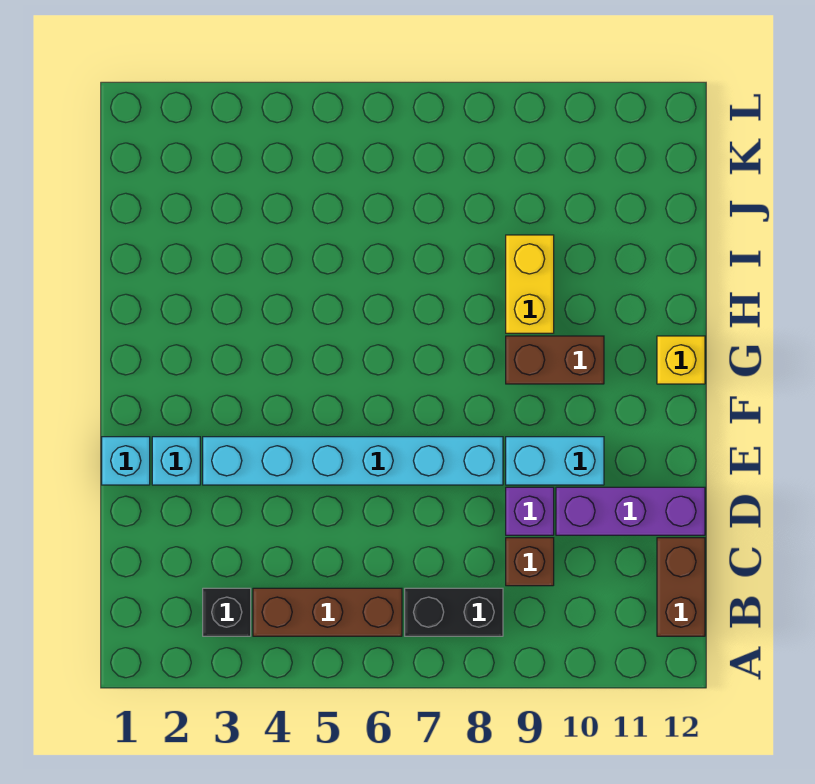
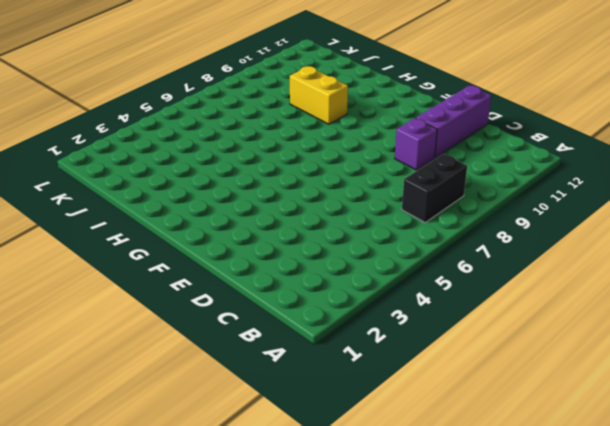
none -> black 1x1 brick [203,588,251,636]
none -> brown 1x3 brick [253,588,402,636]
none -> brown 1x2 brick [657,538,705,636]

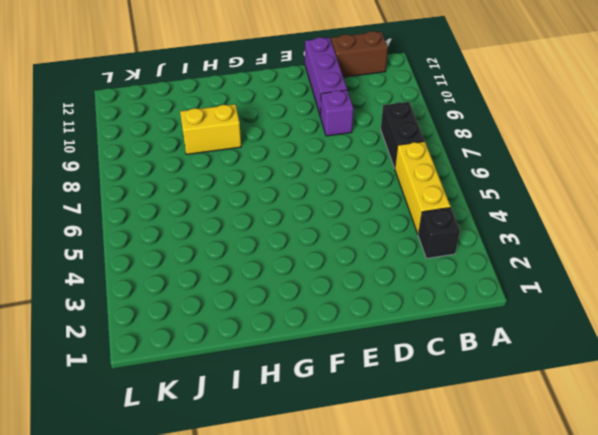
yellow 1x3 brick [395,141,451,234] -> brown 1x3 brick [253,588,402,636]
none -> brown 1x1 brick [506,538,554,586]
none -> cyan 1x1 brick [102,437,150,485]
none -> cyan 1x1 brick [152,437,200,485]

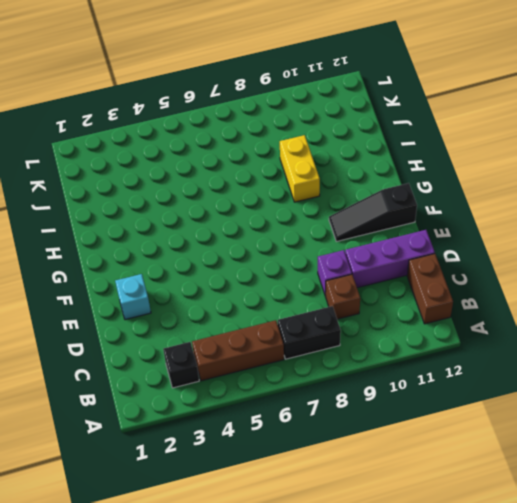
black 1x3 slope [329,183,417,242] -> none
none -> cyan 1x1 brick [102,437,150,485]
none -> cyan 1x6 brick [203,437,503,485]
none -> cyan 1x2 brick [506,437,604,485]

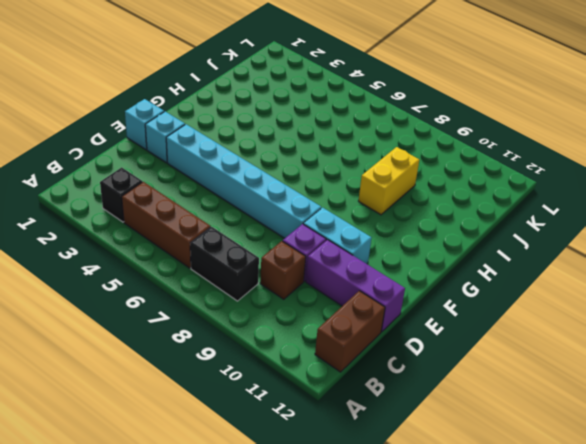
none -> brown 1x2 brick [506,336,604,384]
none -> yellow 1x1 brick [657,336,705,384]

